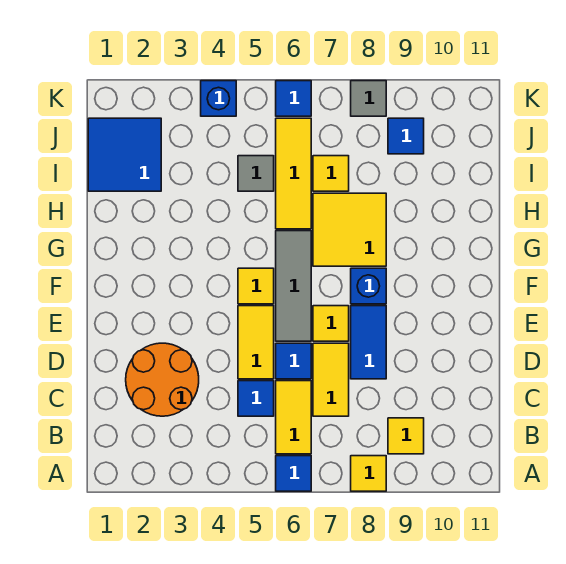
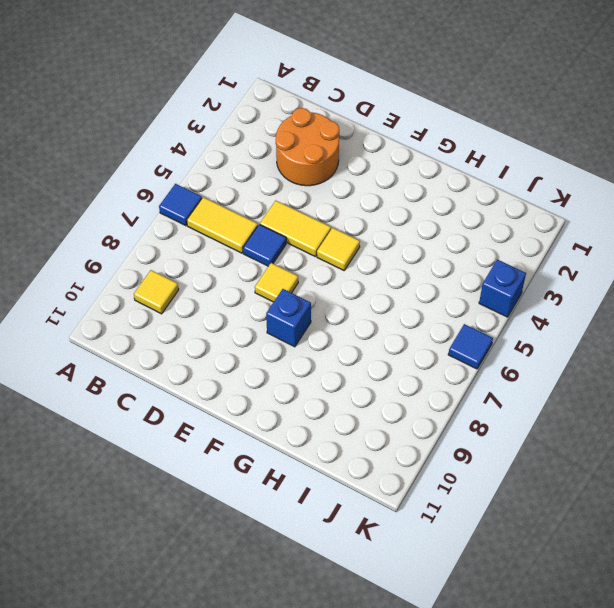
none -> yellow 1x1 tile [351,456,386,491]
none -> blue 1x1 tile [238,381,274,416]
none -> yellow 1x2 tile [313,343,349,416]

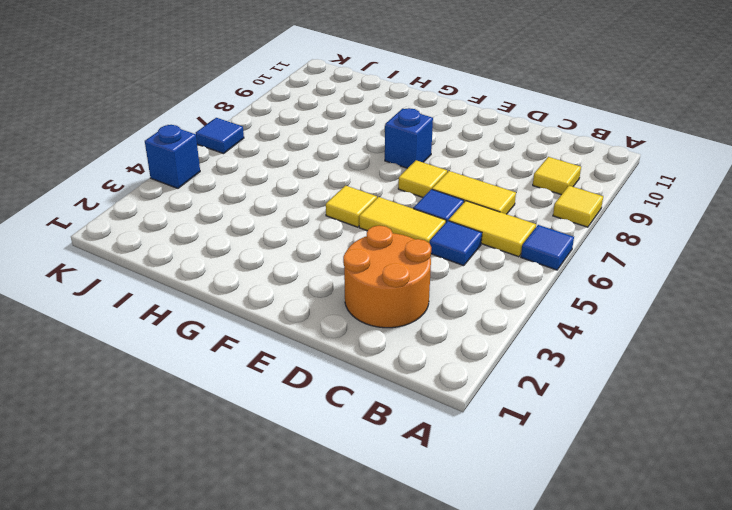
none -> blue 1x2 tile [351,306,386,379]
none -> grey 1x3 tile [276,231,311,341]
none -> yellow 2x2 tile [313,193,386,266]

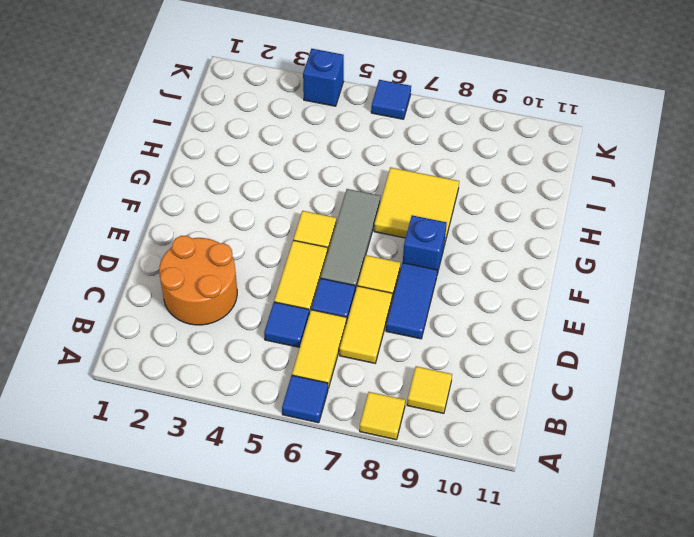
none -> yellow 1x3 tile [276,118,311,229]
none -> blue 2x2 tile [88,118,161,191]
none -> grey 1x1 tile [238,156,274,191]

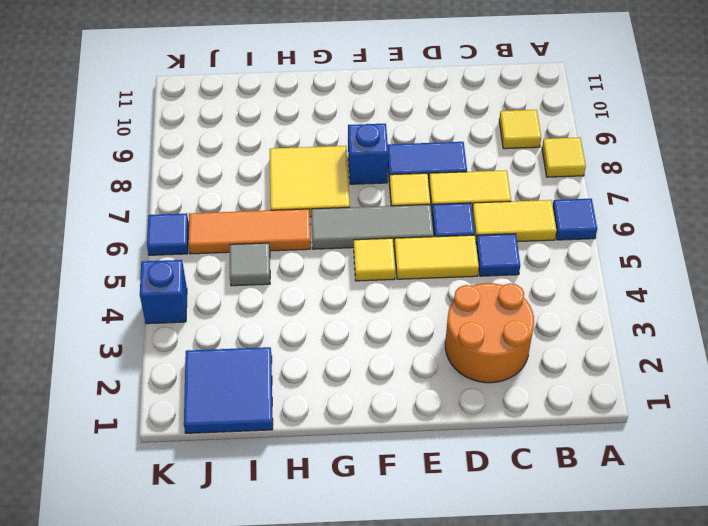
orange 1x3 tile [188,209,311,254] -> yellow 1x3 tile [276,118,311,229]
none -> yellow 1x1 tile [313,156,349,191]
none -> blue 1x1 tile [388,118,424,154]
none -> grey 1x1 tile [351,81,386,116]

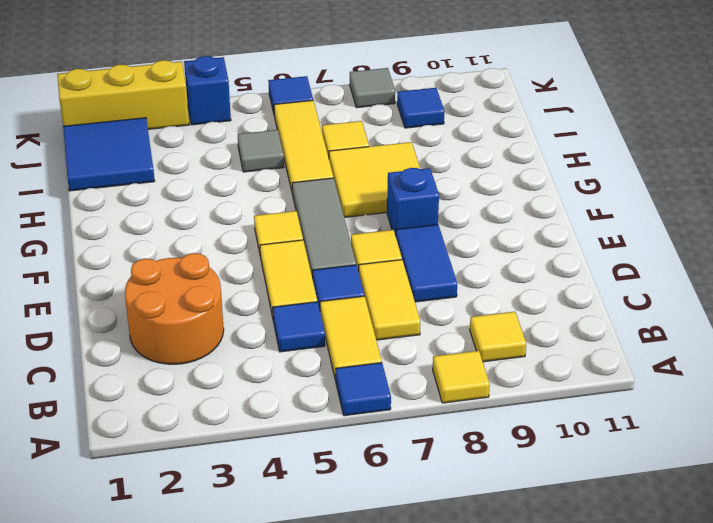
yellow 1x3 brick [57,60,189,129] -> none

